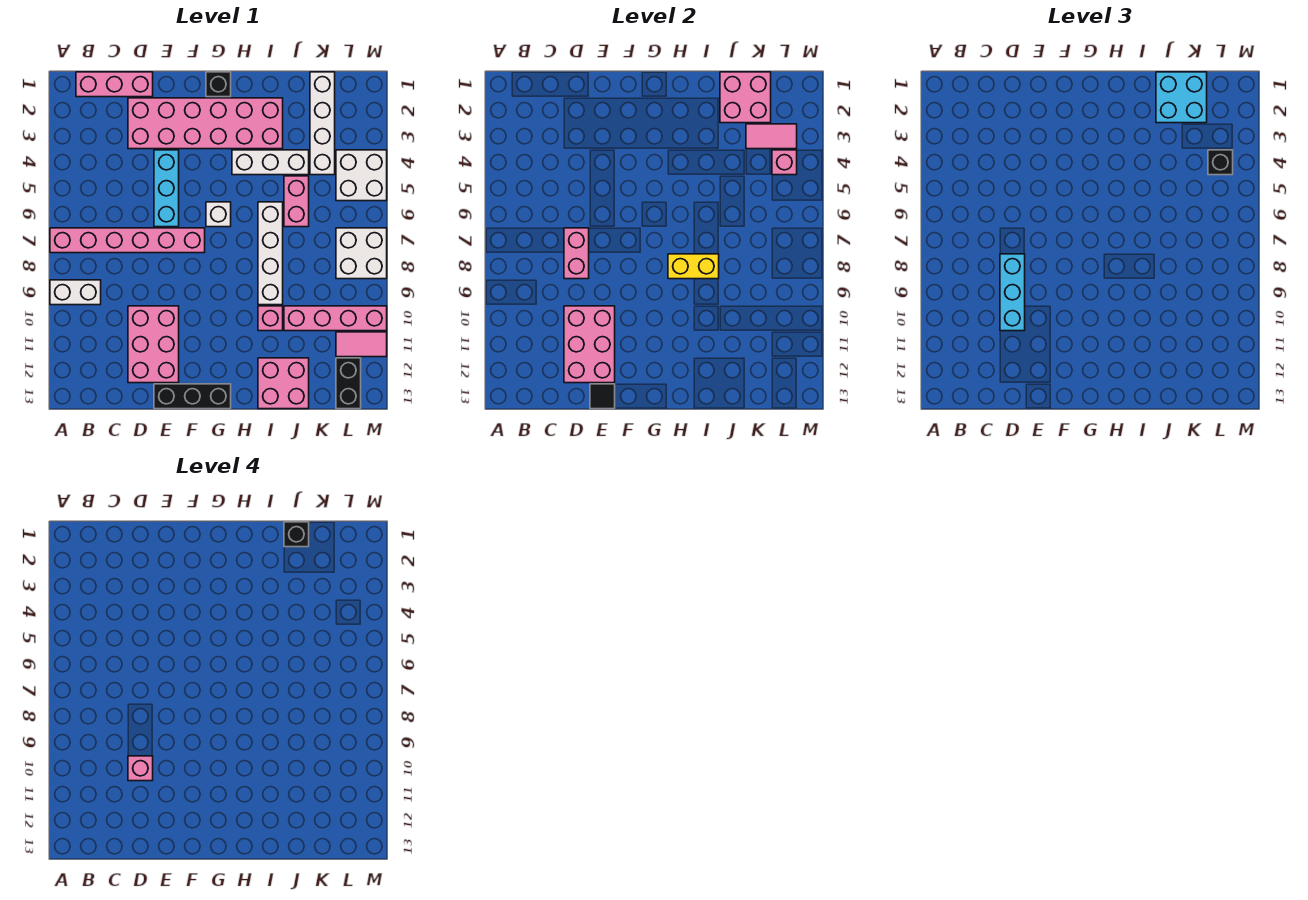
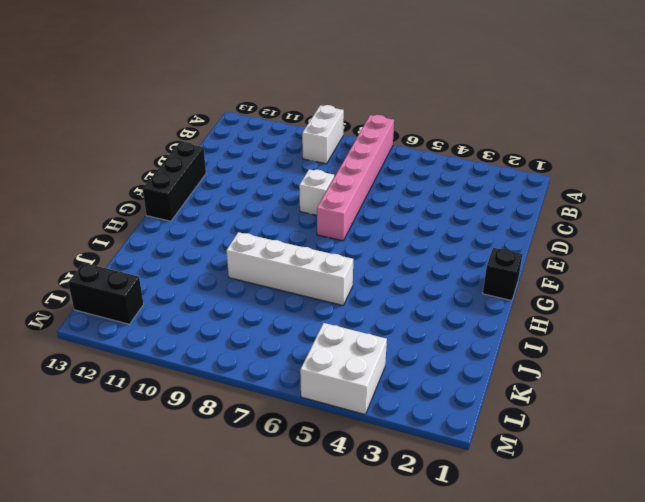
white 1x1 brick [299,169,334,215] -> white 1x1 brick moved to [206,202,231,227]
none -> pink 1x3 brick [76,72,153,97]
none -> pink 2x6 brick [128,98,283,149]
none -> pink 2x3 brick [128,306,179,383]
none -> cyan 1x3 brick [154,150,179,227]

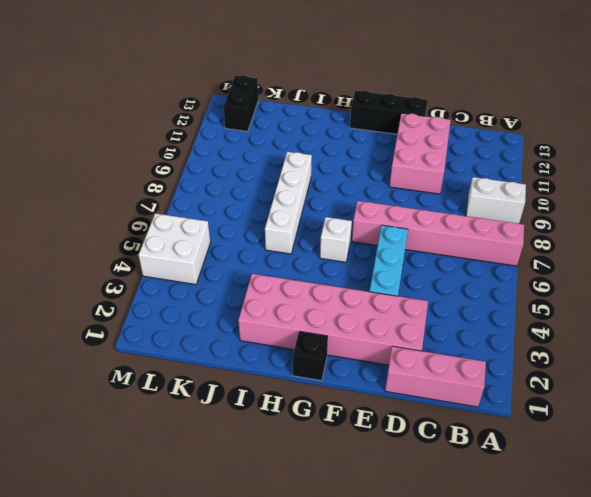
none -> white 1x3 brick [232,150,309,175]
none -> pink 1x1 brick [258,306,283,331]
none -> pink 2x2 brick [258,358,309,409]
none -> pink 1x2 brick [284,176,309,227]

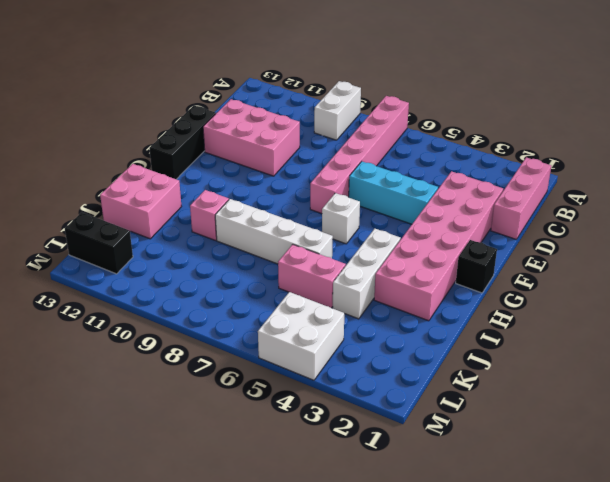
none -> pink 1x4 brick [284,306,387,331]
none -> white 1x4 brick [310,72,335,175]
none -> white 2x2 brick [336,228,387,279]
none -> pink 1x2 tile [336,332,387,357]

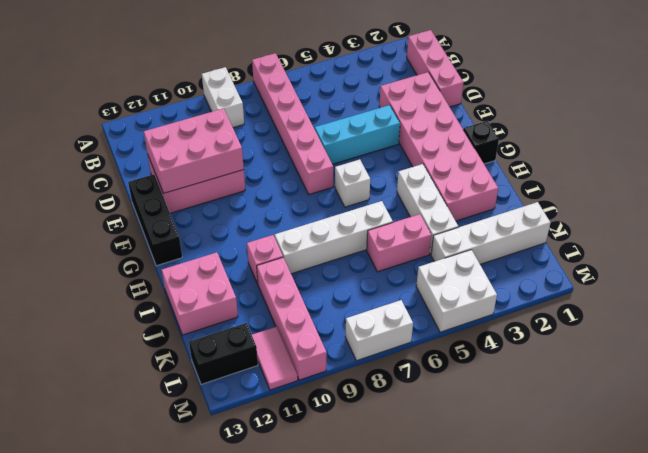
white 1x2 brick [345,300,413,361] -> white 2x2 brick [336,228,387,279]
none -> pink 1x2 brick [564,228,589,279]
none -> black 1x1 tile [590,384,615,409]
none -> yellow 1x2 brick [668,254,719,279]
none -> pink 2x2 brick [720,72,771,123]

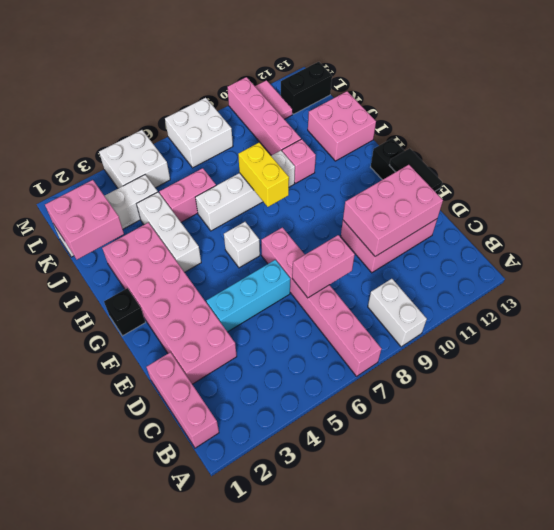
black 1x2 tile [389,148,442,191] -> black 1x1 tile [590,384,615,409]
none -> pink 1x2 tile [746,124,797,149]
none -> pink 1x1 brick [772,150,797,175]
none -> cyan 1x3 brick [1000,254,1025,331]
none -> cyan 2x2 brick [1156,72,1207,123]

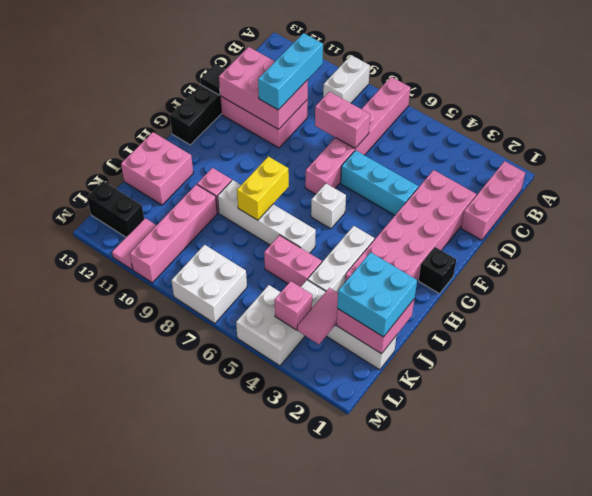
cyan 1x3 brick [258,33,323,110] -> cyan 1x3 brick turned to [1000,254,1025,331]
none -> black 1x1 brick [1208,150,1233,175]
none -> pink 1x1 brick [128,756,153,781]
none -> black 1x1 brick [284,522,309,547]

